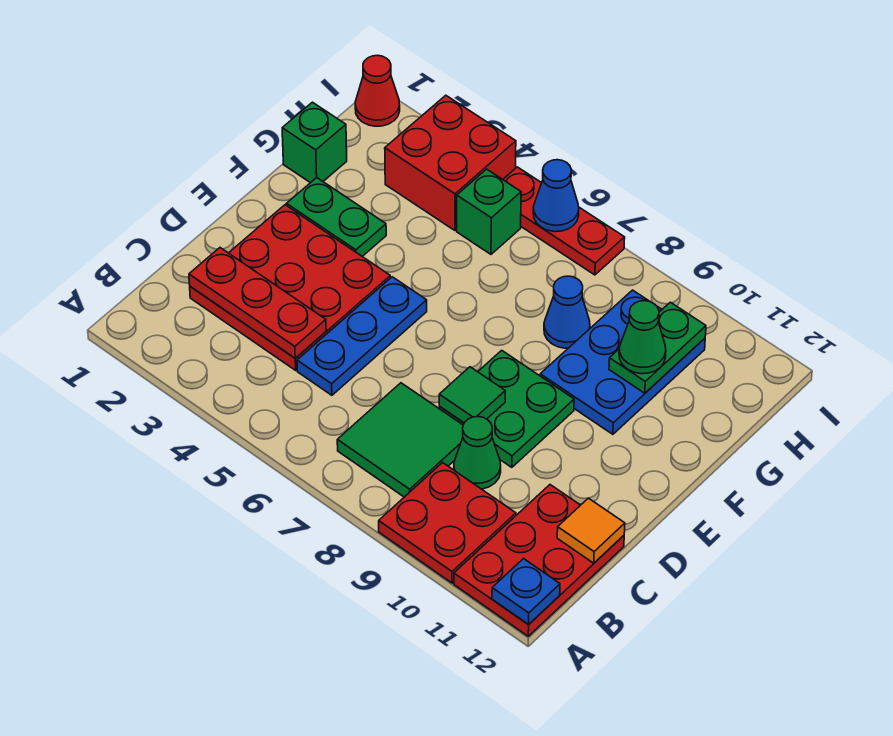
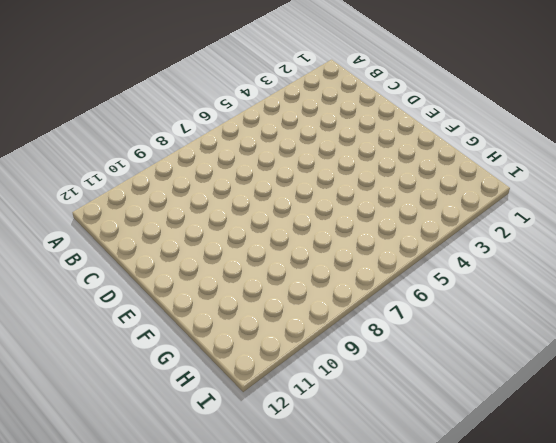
none -> red 2x2 plate [379,463,516,583]
none -> red 2x3 plate [454,485,624,636]
none -> green 2x2 tile [337,383,463,497]

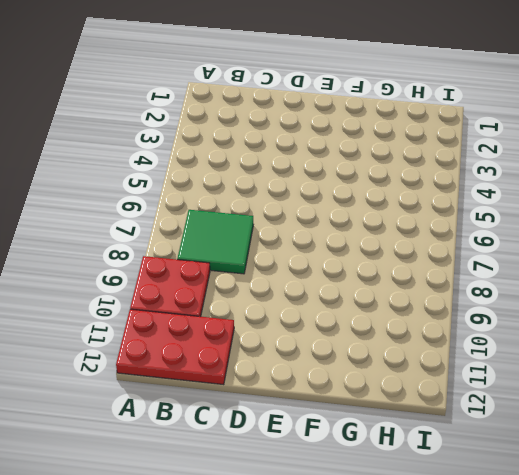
none -> red 3x3 plate [190,205,390,370]
none -> blue 1x3 plate [297,277,427,395]
none -> green 1x1 cone [454,417,501,489]

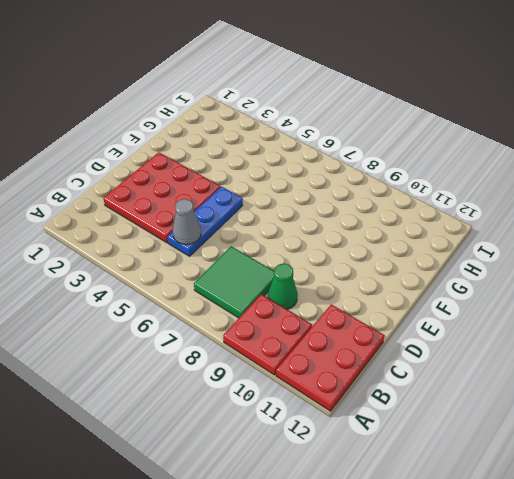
grey 1x1 cone [173,199,201,245] -> none
none -> green 2x2 plate [439,350,574,467]
none -> green 1x2 plate [287,178,386,256]
none -> blue 2x3 plate [540,290,705,434]

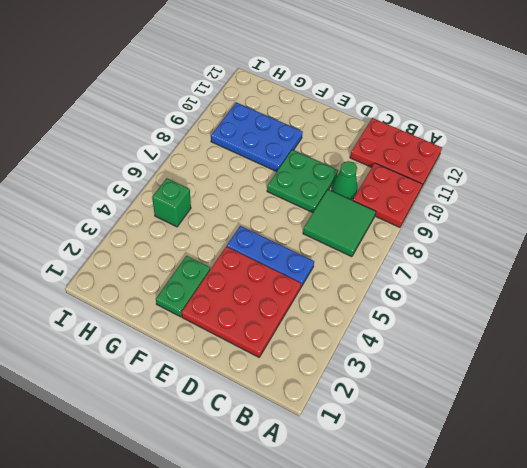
none -> green 1x1 brick [282,102,347,183]
none -> blue 1x1 cone [544,276,590,348]
none -> red 2x2 brick [385,95,516,230]

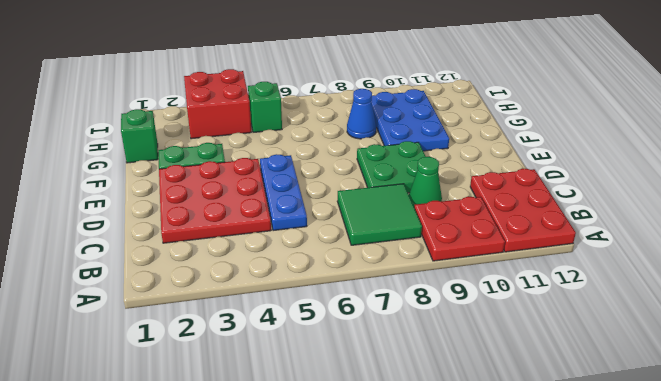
none -> red 1x1 cone [355,55,400,126]
none -> red 1x3 plate [503,167,625,275]
none -> blue 1x1 plate [492,559,560,625]

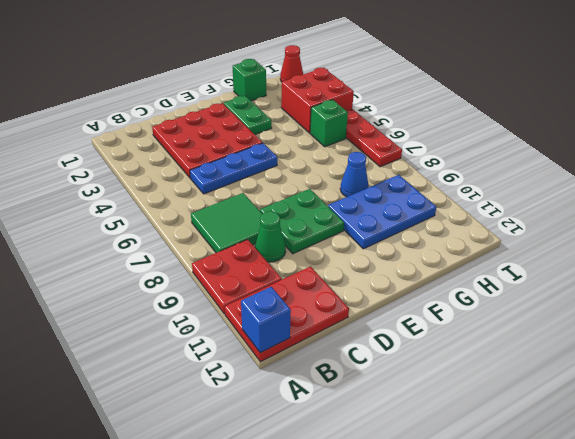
blue 1x1 brick [241,287,291,353] -> blue 1x1 plate [492,559,560,625]
none -> red 1x3 plate [189,248,326,358]
none -> orange 1x1 tile [557,498,625,563]
none -> green 1x1 tile [439,367,505,423]

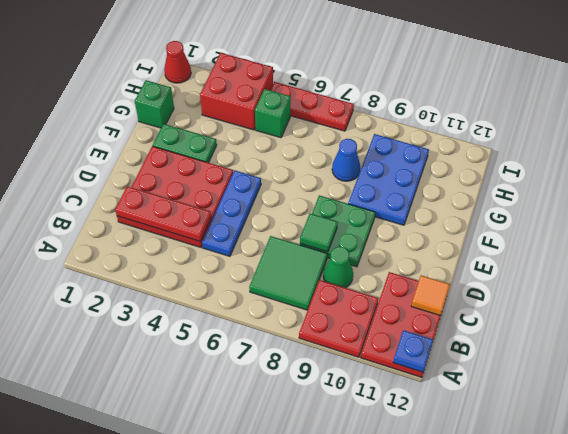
none -> green 1x2 plate [609,302,706,393]
none -> blue 1x1 cone [533,160,579,232]
none -> green 1x1 cone [619,301,666,374]

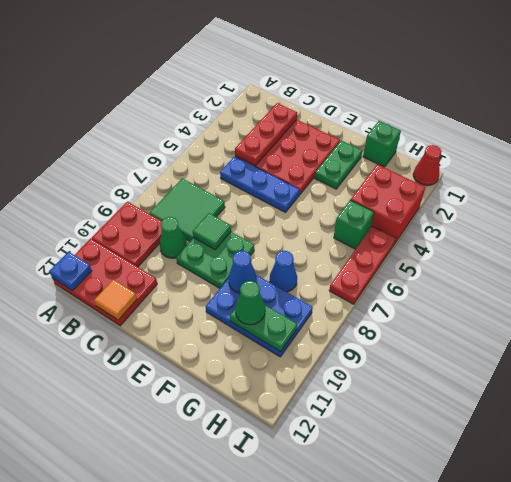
blue 1x1 cone [228,251,257,293] -> blue 1x1 cone moved to [533,160,579,232]

